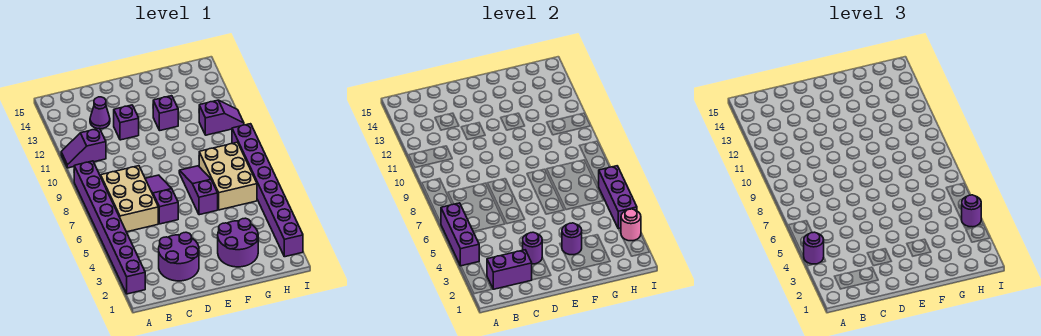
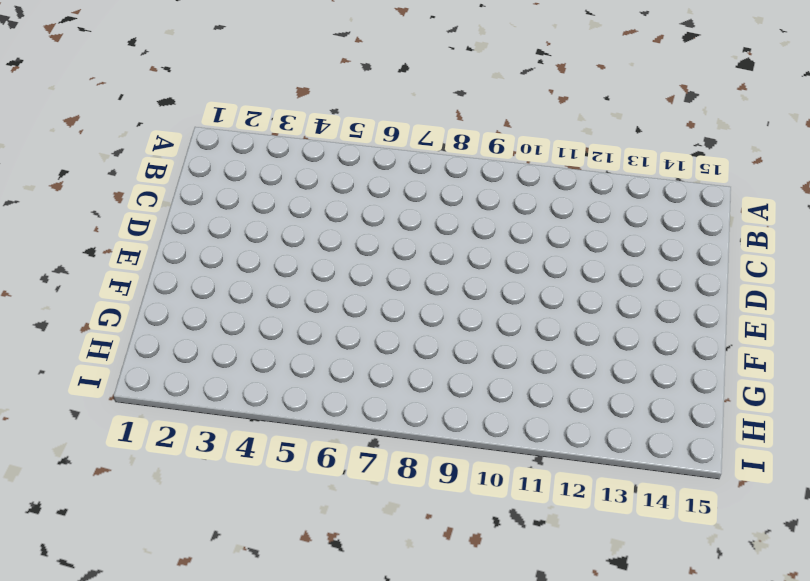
none -> purple 1x8 brick [74,161,145,294]
none -> purple 1x2 slope [61,128,106,168]
none -> tan 2x3 brick [101,166,158,232]

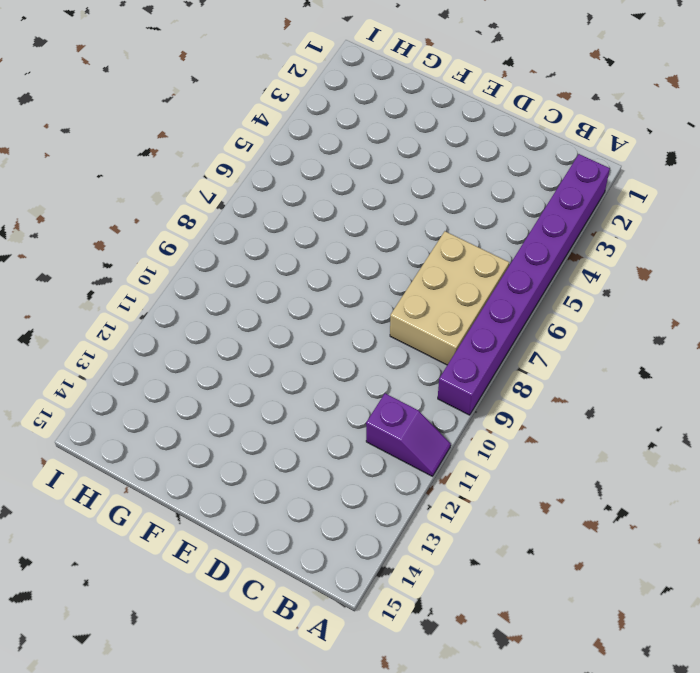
none -> purple 2x2 round brick [159,232,199,281]
none -> purple 1x1 cone [90,97,110,129]
none -> purple 1x3 slope [145,175,178,224]

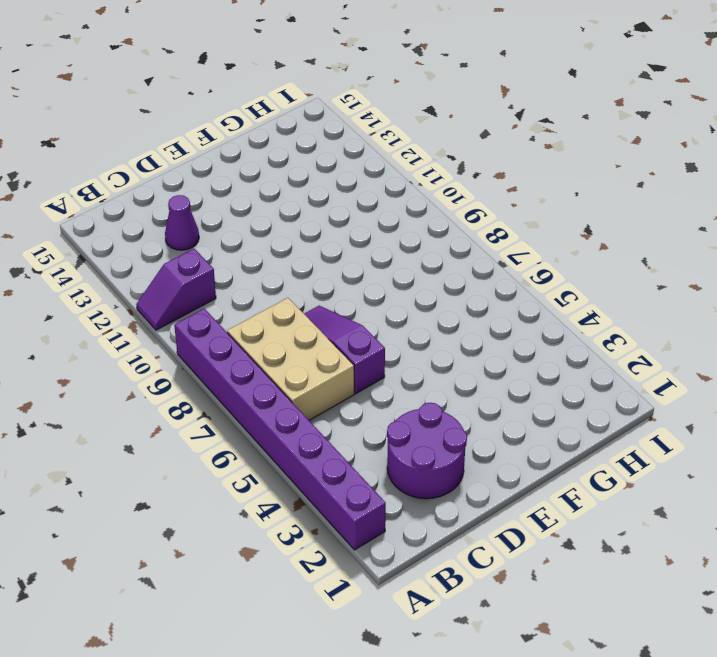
none -> purple 1x1 brick [114,105,139,140]
none -> purple 2x2 round brick [218,218,258,267]
none -> purple 1x3 slope [179,166,218,215]

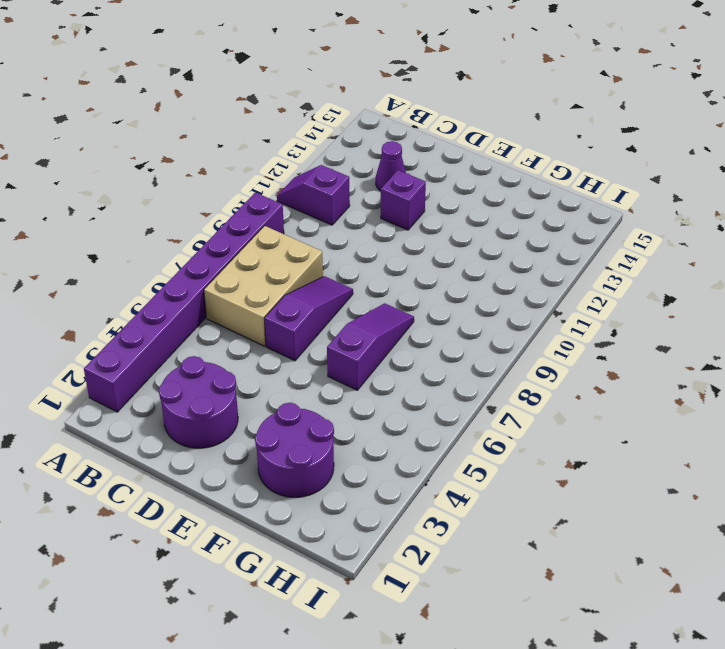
none -> purple 1x1 brick [153,96,178,130]
none -> tan 2x3 brick [199,142,257,210]
none -> purple 1x2 slope [199,100,244,135]

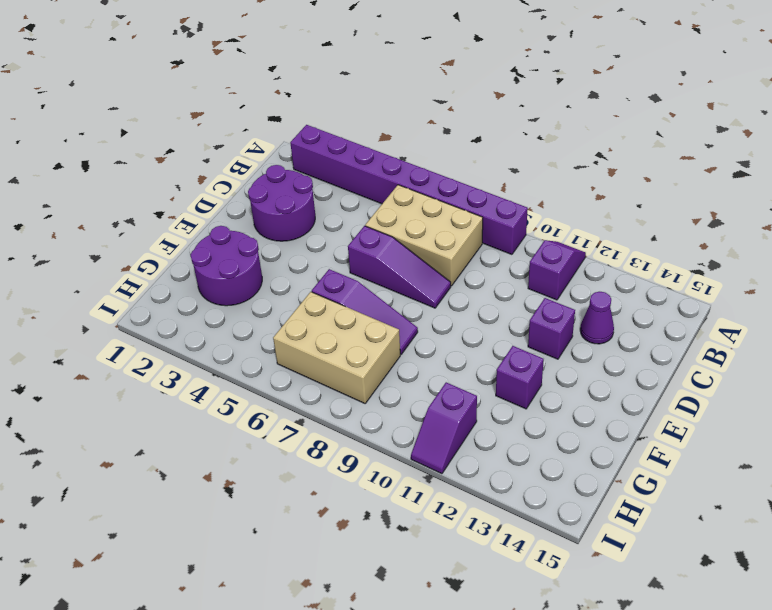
none -> purple 1x8 brick [232,124,303,257]
none -> purple 1x3 brick [441,203,479,266]
none -> purple 1x2 brick [487,250,532,289]

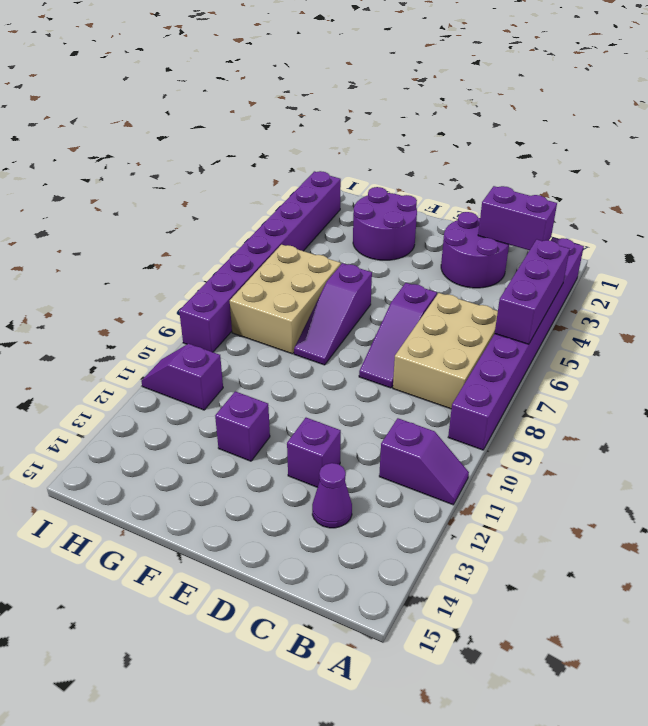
none -> purple 1x1 round brick [523,232,542,264]
none -> purple 1x1 round brick [562,223,582,255]
none -> pink 1x1 round brick [621,209,641,241]

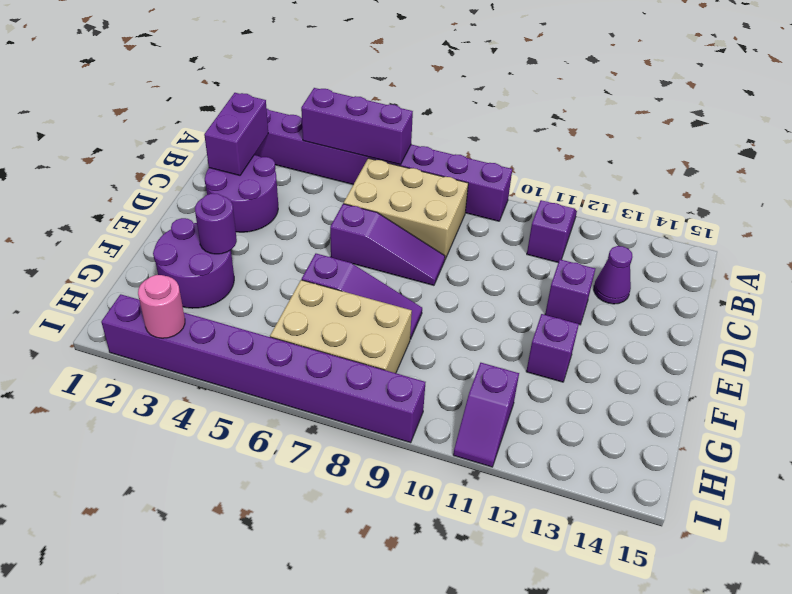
none -> purple 1x1 round brick [523,232,542,264]
none -> purple 1x3 brick [599,166,637,229]
none -> purple 1x1 round brick [804,232,824,264]

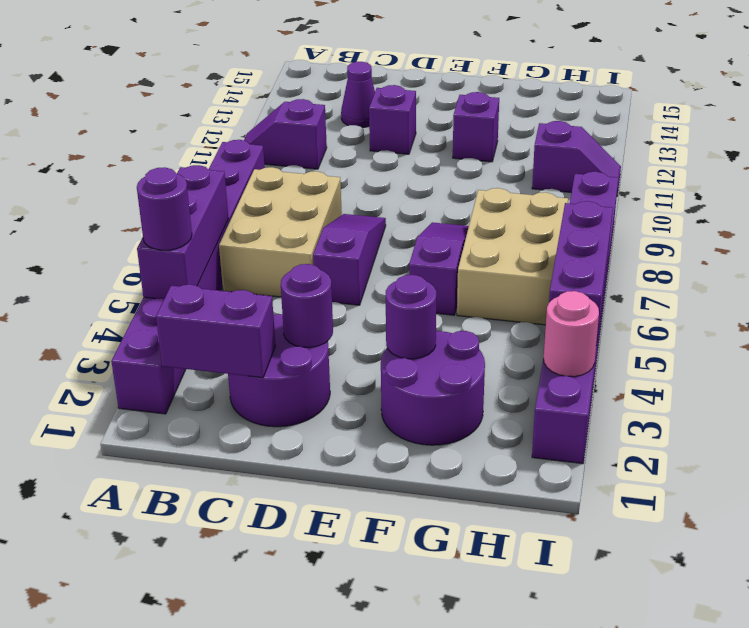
none -> purple 1x1 round brick [962,195,981,227]

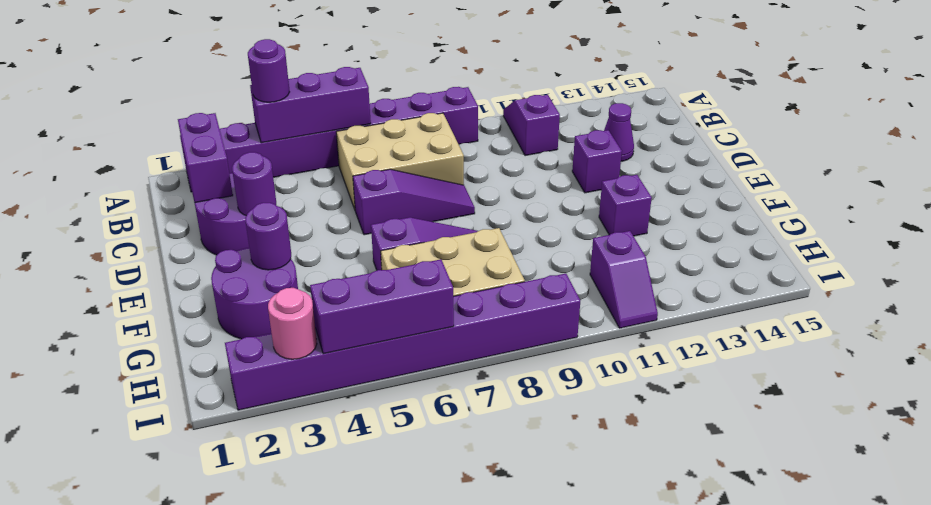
none -> purple 1x1 round brick [962,195,981,227]

